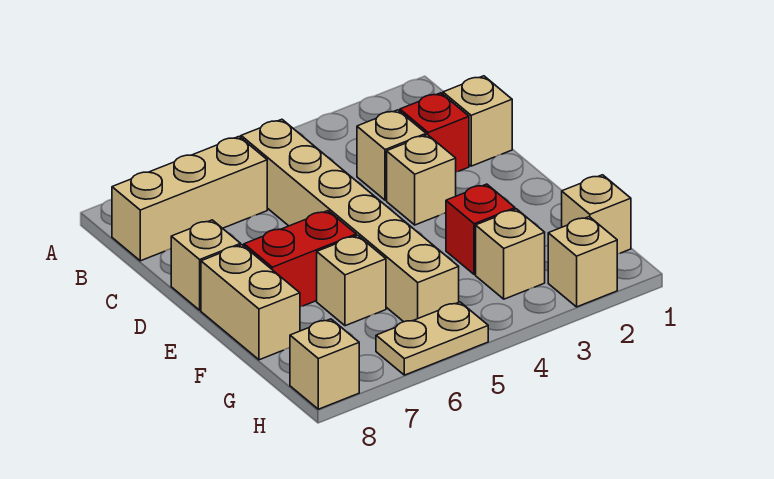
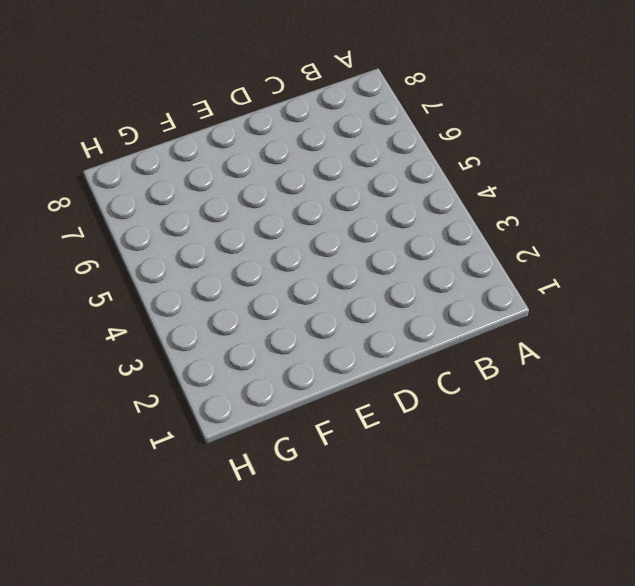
none -> tan 1x6 brick [241,119,459,322]
none -> tan 1x3 brick [112,137,267,261]
none -> tan 1x1 brick [443,76,512,166]

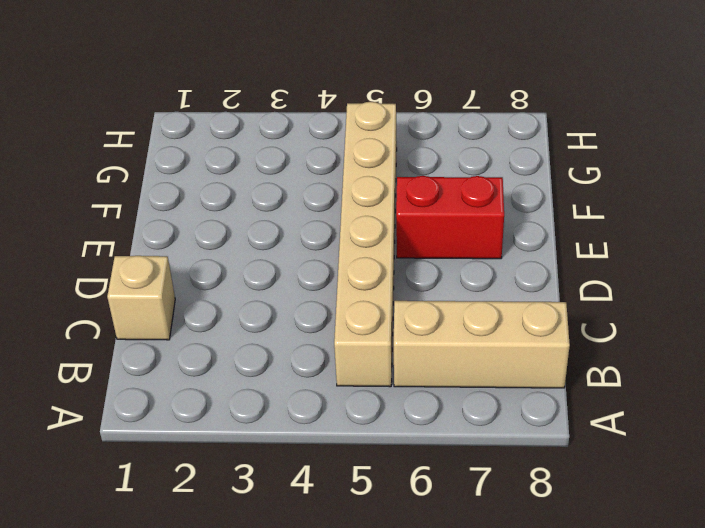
none -> red 1x1 brick [400,93,469,172]
none -> tan 1x1 brick [357,110,426,200]
none -> tan 1x1 brick [387,135,456,225]

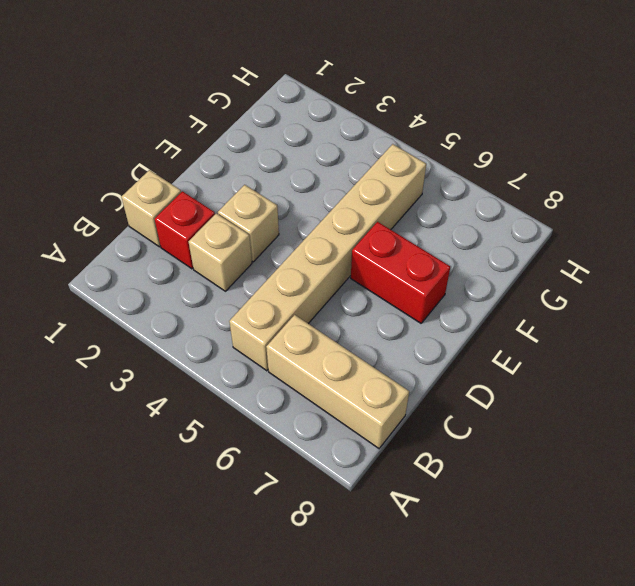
none -> tan 1x1 brick [171,220,241,310]
none -> tan 1x2 brick [201,245,300,360]
none -> red 1x1 brick [446,184,515,275]

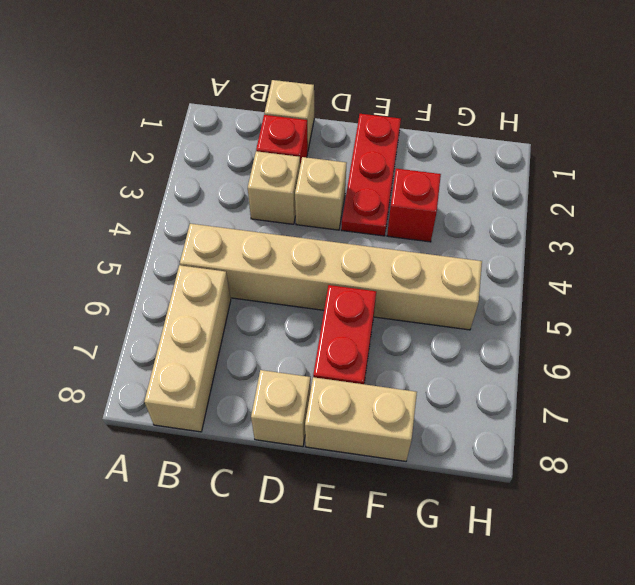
red 1x3 plate [341,114,401,236] -> none
none -> tan 1x1 brick [317,235,386,326]
none -> tan 1x1 brick [562,175,631,254]
none -> tan 1x1 brick [476,209,545,299]

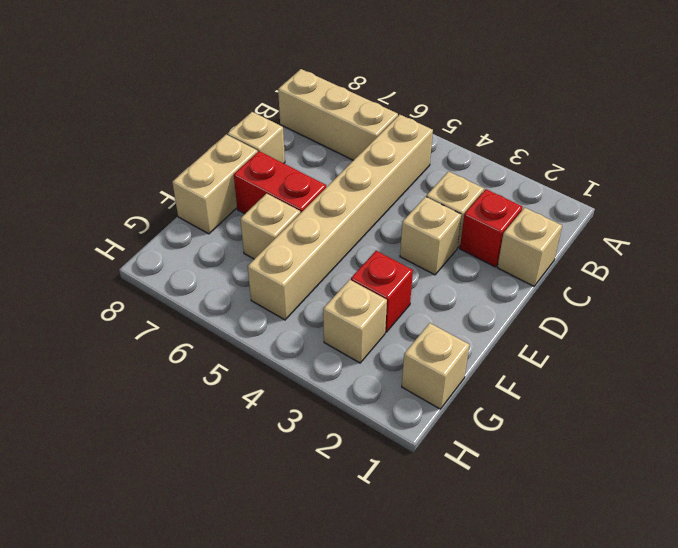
none -> tan 1x1 brick [548,217,617,307]
none -> tan 1x2 plate [376,302,488,375]
none -> tan 1x1 brick [290,319,359,409]

